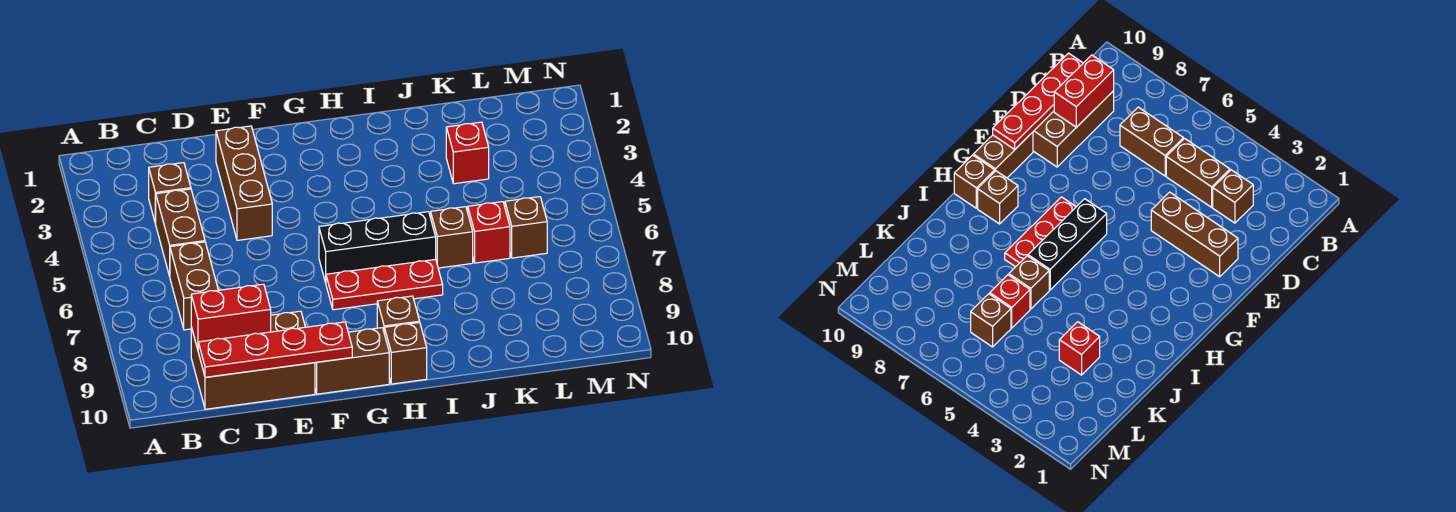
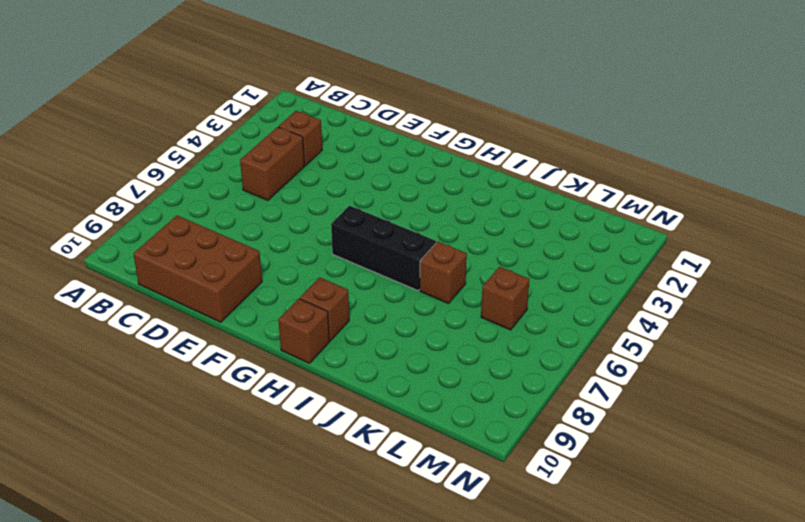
none -> brown 1x2 brick [170,242,218,330]
none -> brown 1x3 brick [216,126,272,240]
none -> brown 1x2 brick [315,328,389,394]

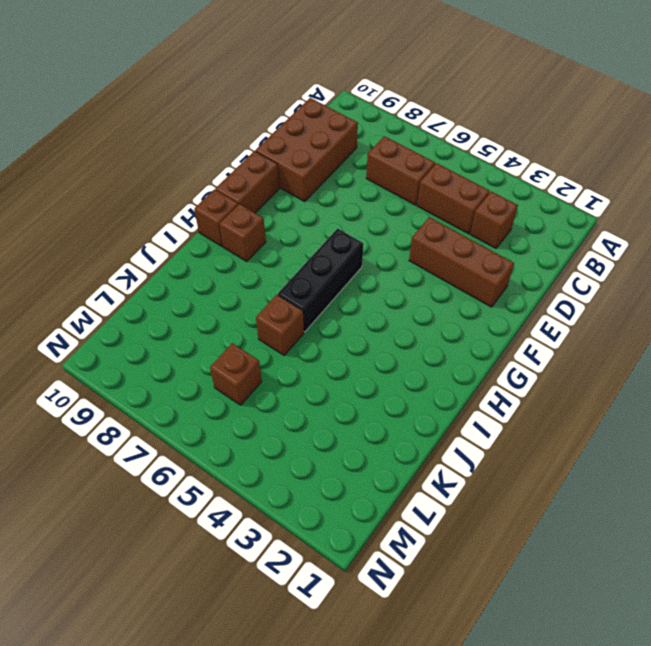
none -> red 1x3 plate [326,259,443,310]
none -> red 1x1 brick [446,122,489,184]
none -> red 1x1 brick [468,202,510,263]

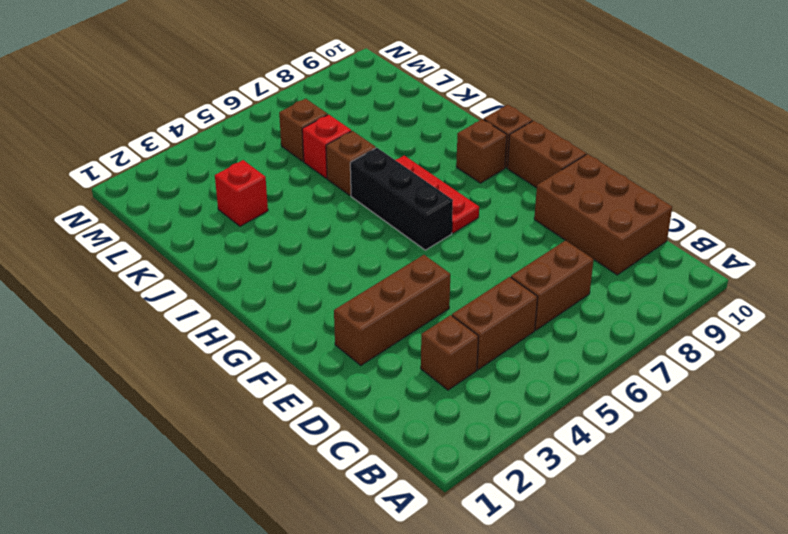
none -> red 1x2 brick [191,284,271,349]
none -> red 1x4 plate [198,322,352,377]

